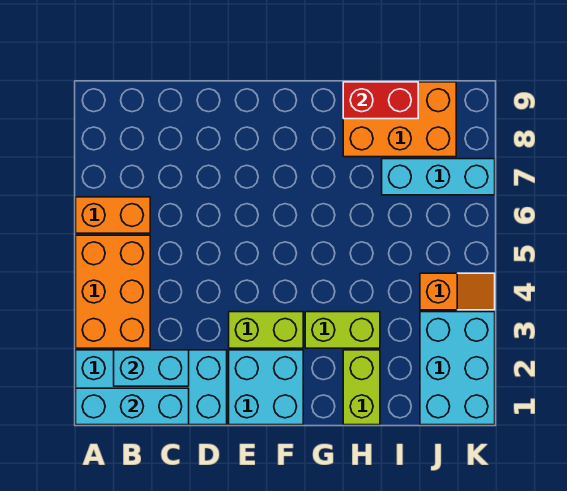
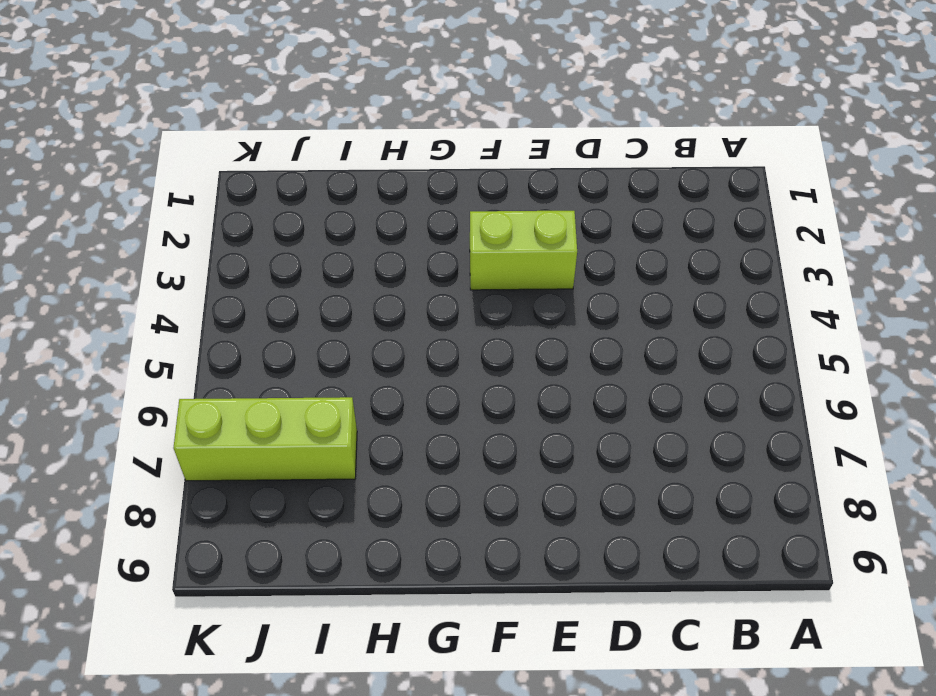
lime 1x3 brick [173,397,357,481] -> cyan 1x3 brick [382,159,495,195]
none -> cyan 2x4 brick [76,350,227,425]
none -> orange 2x3 brick [76,235,150,348]
none -> orange 1x2 brick [76,197,150,233]

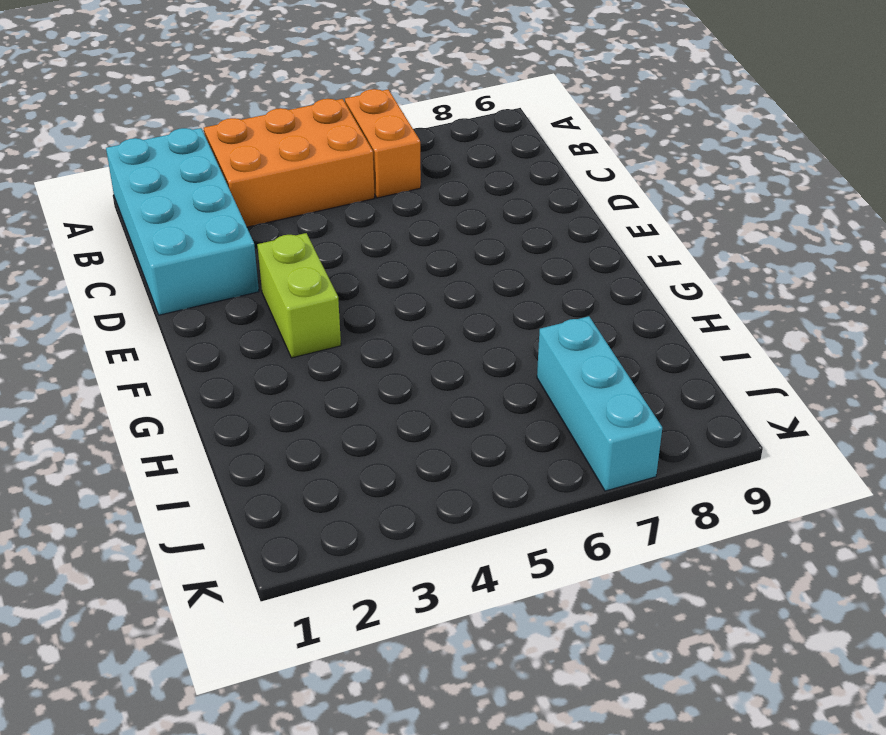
none -> cyan 2x2 brick [229,350,303,425]
none -> lime 1x2 brick [305,312,380,348]
none -> lime 1x2 brick [343,350,380,425]

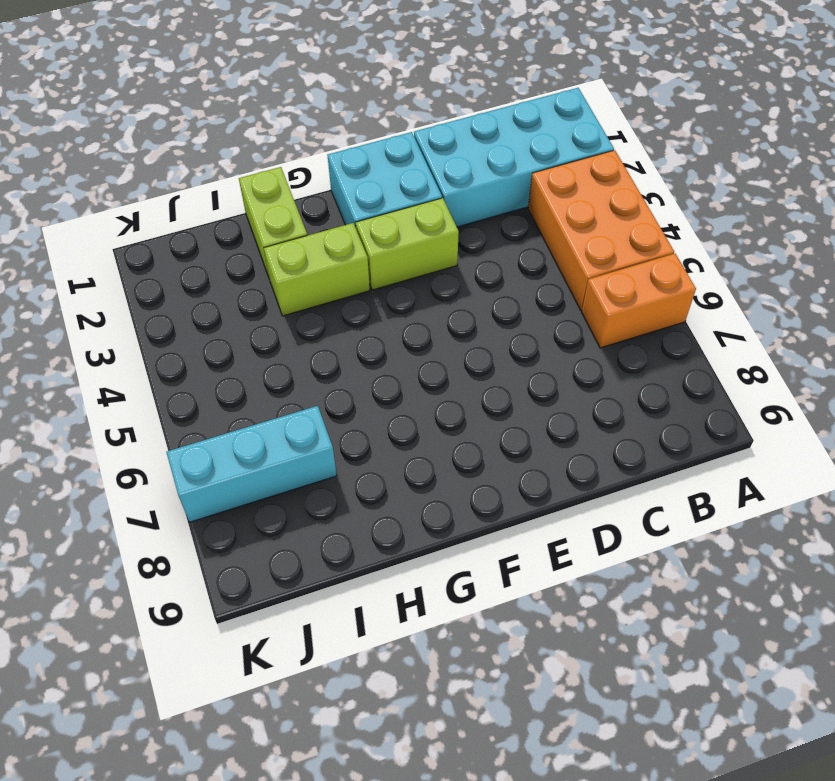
none -> orange 2x3 brick [343,82,456,157]
none -> cyan 2x3 brick [420,312,495,425]
none -> orange 1x2 slope [420,273,495,310]

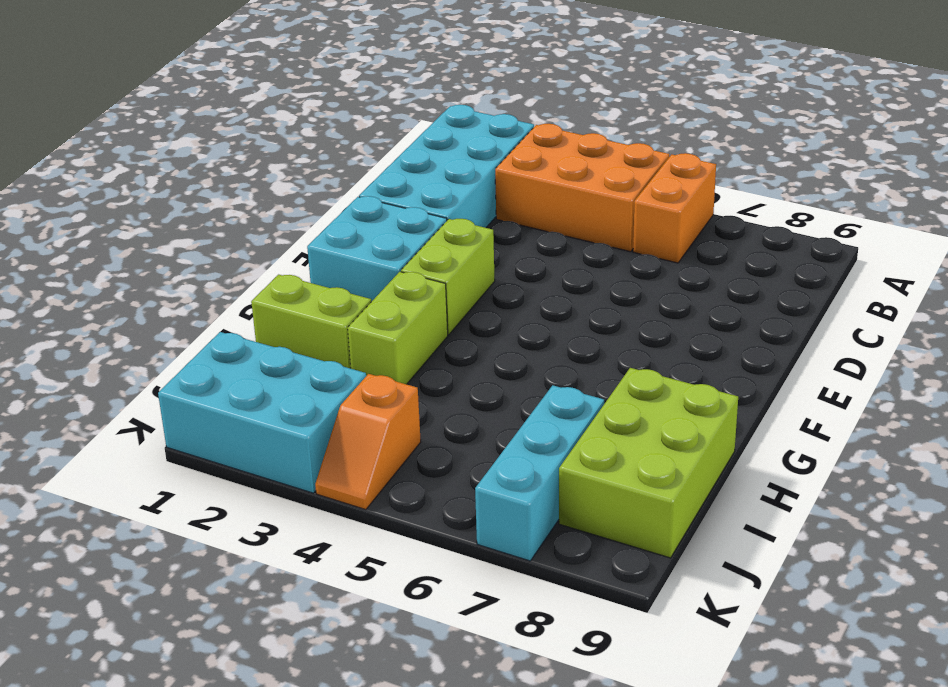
lime 2x3 brick [559,368,738,558] -> orange 2x3 brick [343,82,456,157]
none -> cyan 1x3 brick [76,388,189,425]
none -> cyan 1x2 brick [114,350,189,386]
none -> red 1x2 brick [343,82,418,119]

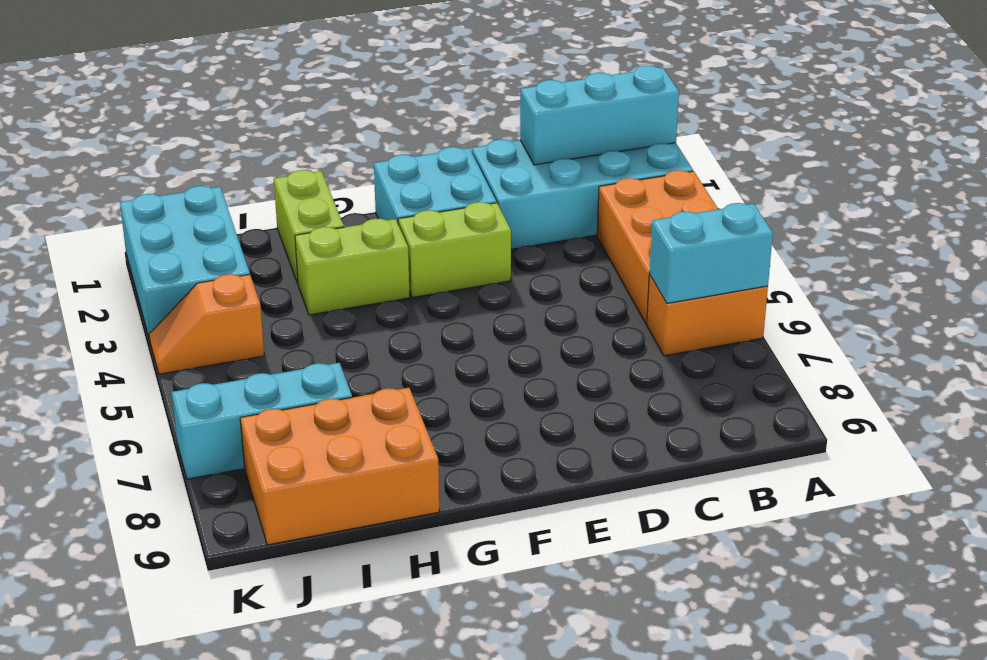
cyan 1x2 brick [650,203,773,303] -> cyan 1x2 brick moved to [114,350,189,386]
none -> red 1x2 brick [343,82,418,119]

